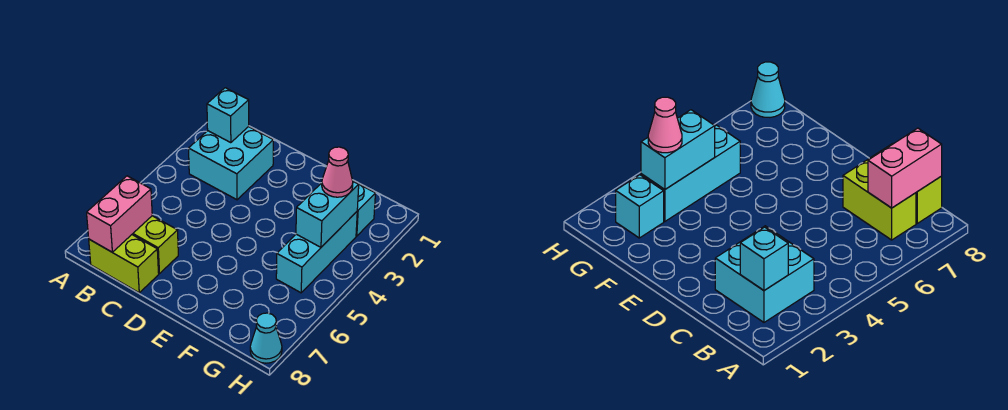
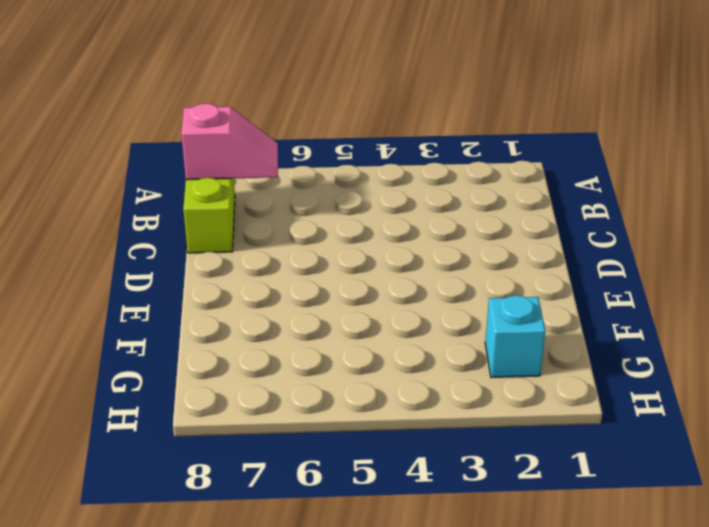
pink 1x2 slope [181,103,278,180] -> pink 1x2 brick [87,176,152,252]
none -> cyan 2x2 brick [189,127,273,200]
none -> lime 1x2 brick [132,216,178,274]

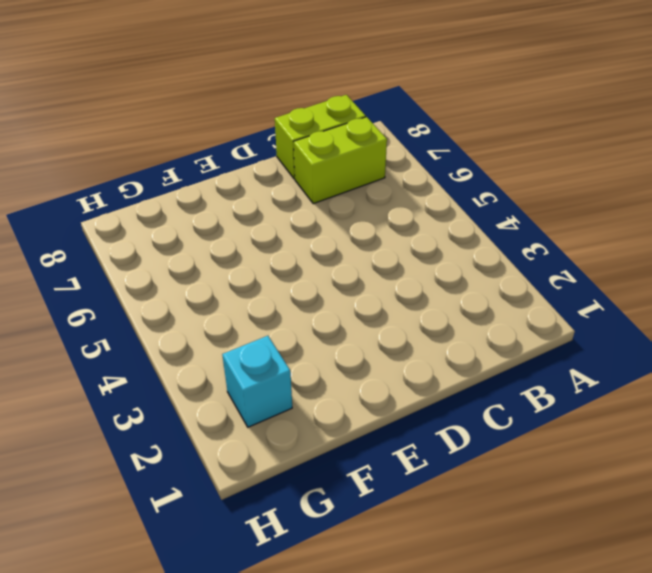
none -> cyan 2x2 brick [189,127,273,200]
none -> cyan 1x3 brick [276,212,357,293]

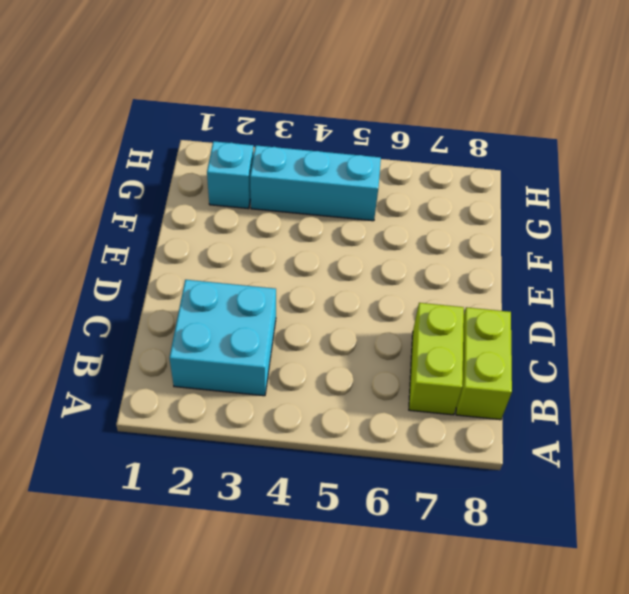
none -> cyan 1x1 cone [250,313,282,363]
none -> cyan 1x1 brick [207,88,249,143]

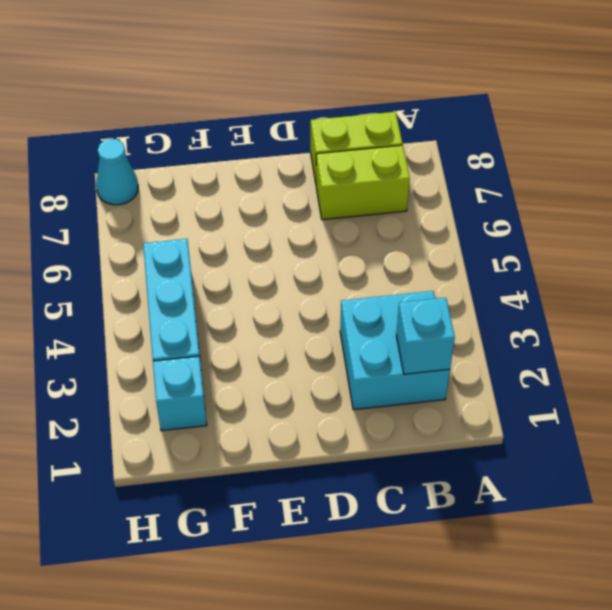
none -> pink 1x2 brick [87,176,152,252]
none -> cyan 1x2 brick [296,182,359,247]

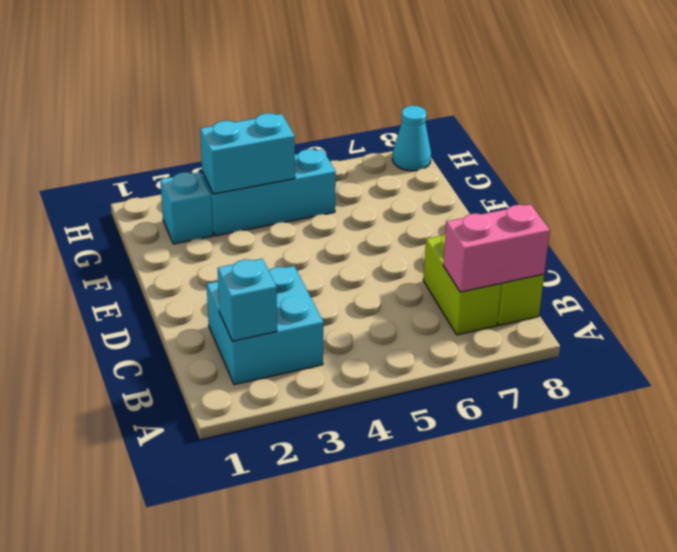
none -> pink 1x1 cone [322,147,353,197]

